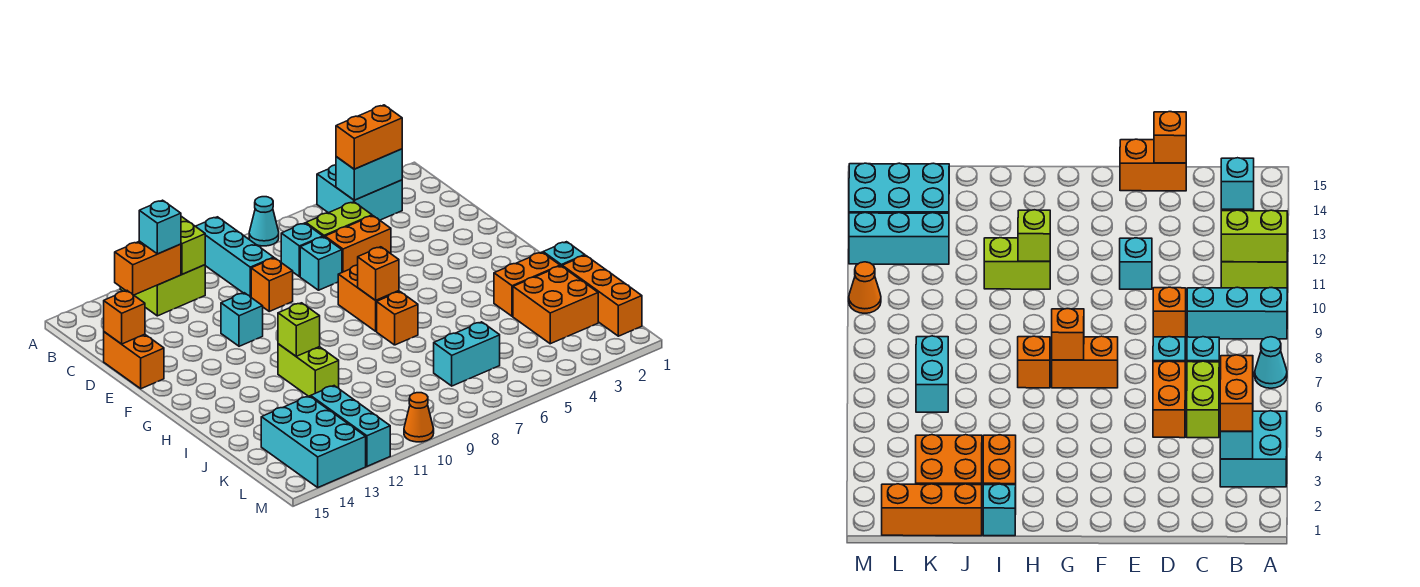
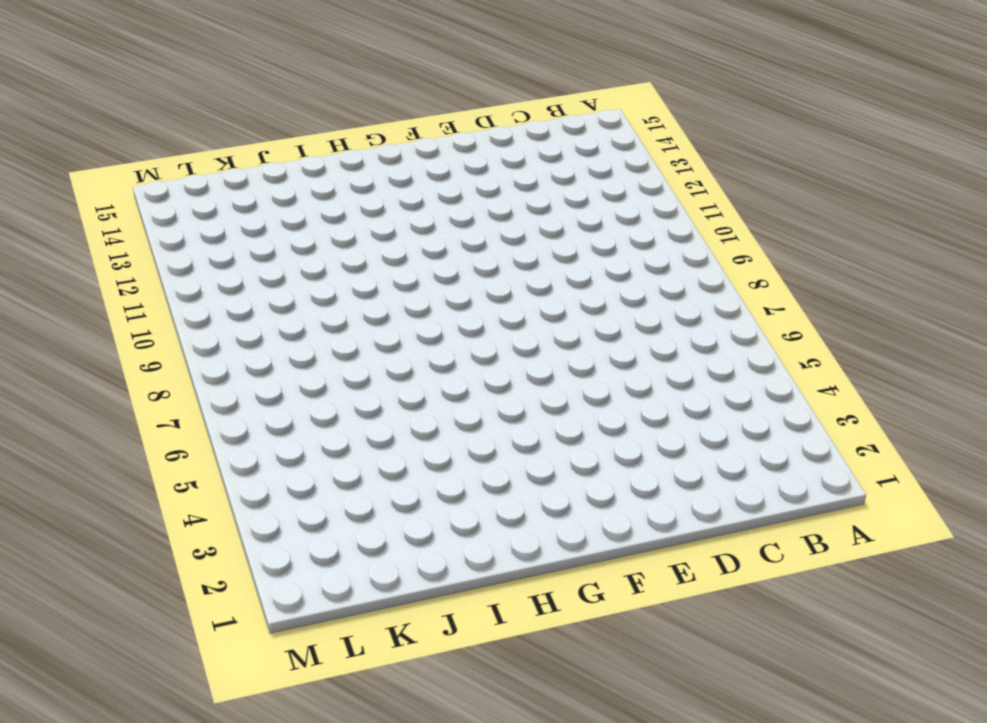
none -> cyan 2x2 brick [317,165,402,220]
none -> cyan 1x1 cone [249,197,279,246]
none -> cyan 1x3 brick [196,217,274,297]
none -> lime 2x2 brick [120,265,205,316]

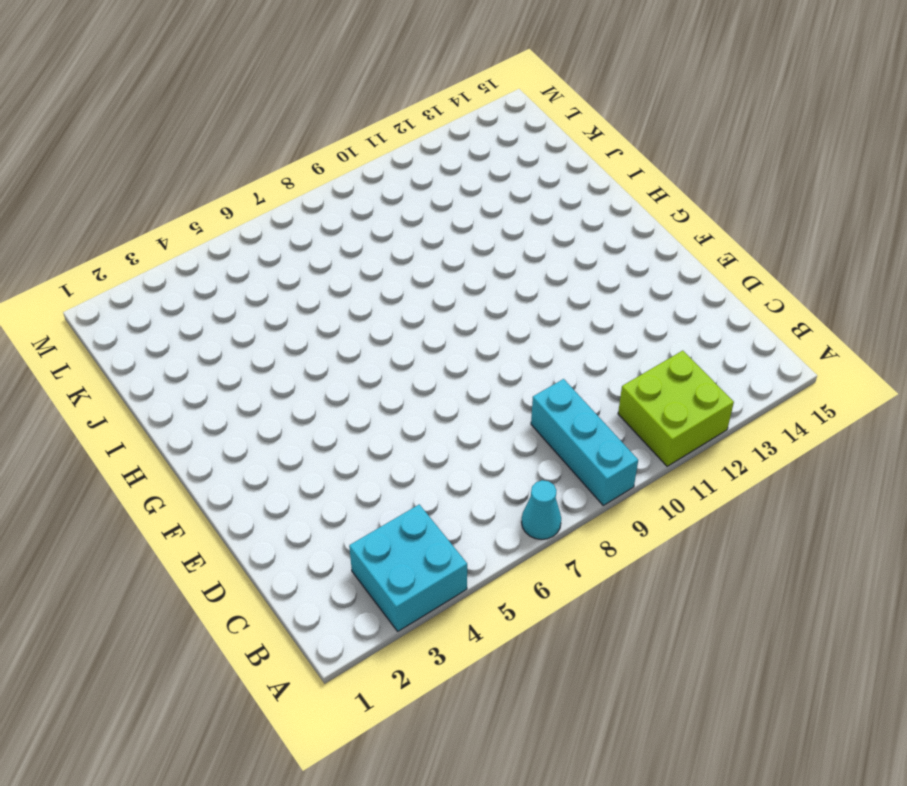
none -> lime 1x2 brick [306,202,372,237]
none -> cyan 1x1 brick [281,223,323,277]
none -> orange 1x2 brick [325,216,391,272]
none -> cyan 1x1 brick [300,237,342,290]

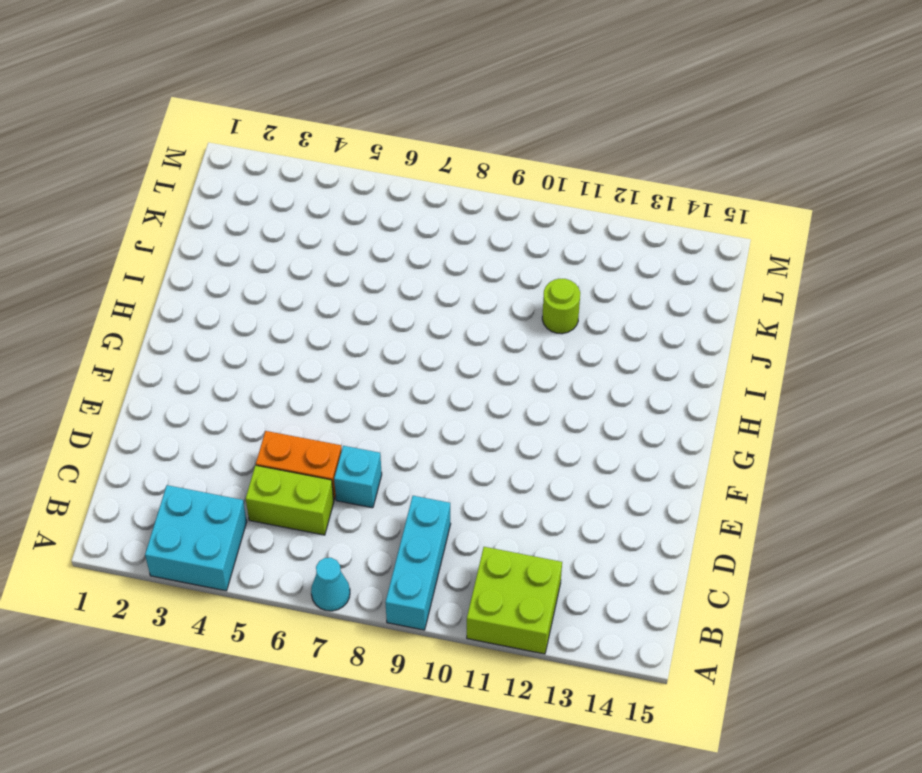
lime 1x1 round brick [542,279,580,334] -> none
none -> cyan 1x1 brick [281,223,323,277]
none -> orange 1x1 brick [251,258,293,311]
none -> orange 1x2 brick [104,332,164,389]
none -> cyan 1x1 brick [221,293,263,346]

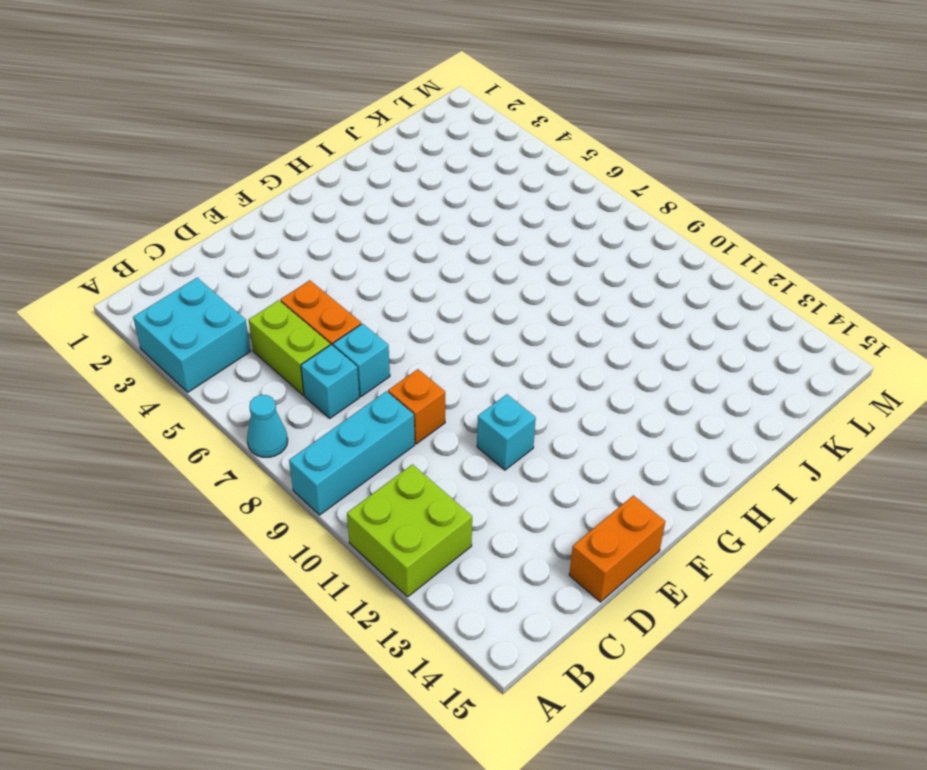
none -> orange 1x2 brick [338,265,399,331]
none -> orange 1x1 brick [377,292,418,345]
none -> lime 1x2 brick [278,344,339,397]
none -> cyan 1x1 brick [543,242,585,266]

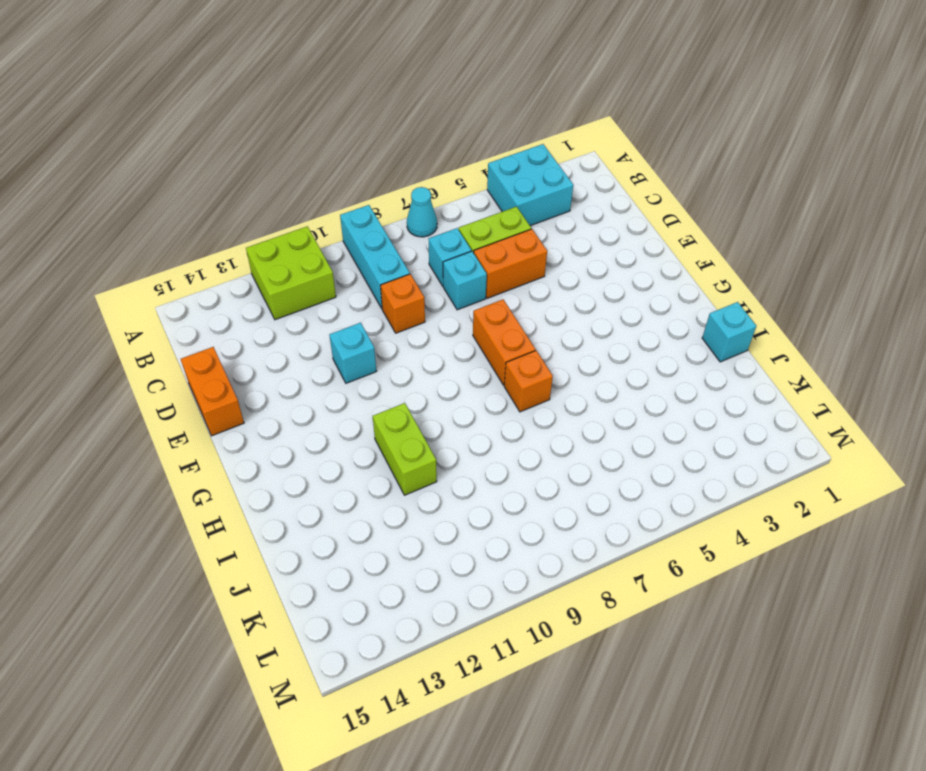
none -> orange 1x2 brick [494,252,560,316]
none -> orange 1x3 brick [562,255,642,336]
none -> orange 2x2 brick [513,266,598,344]
none -> cyan 1x2 brick [434,322,500,386]

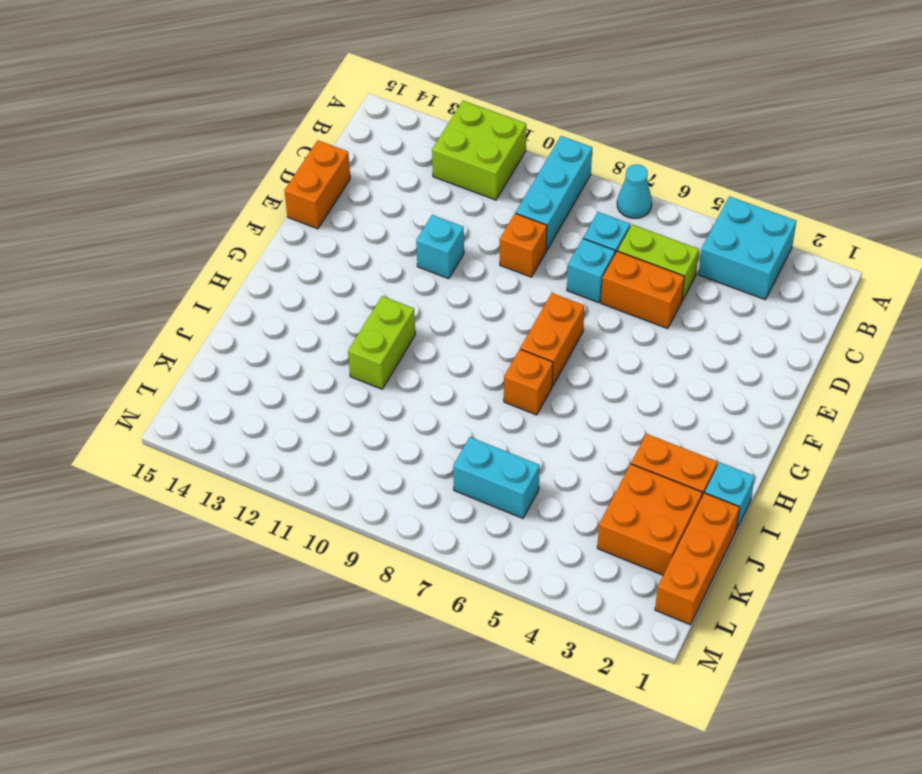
none -> cyan 1x3 brick [311,386,390,466]
none -> cyan 2x3 brick [261,396,366,487]
none -> orange 1x1 cone [404,393,434,442]
none -> lime 1x2 brick [181,216,205,274]

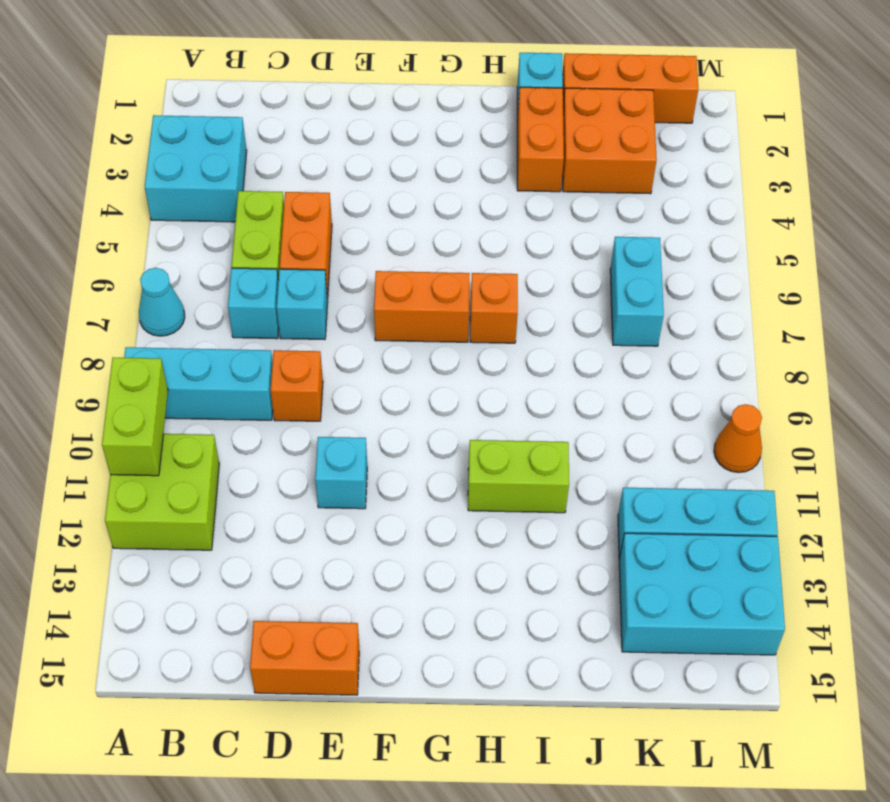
lime 1x2 brick [102,358,168,476] -> lime 1x2 brick turned to [181,216,205,274]
none -> cyan 1x2 brick [336,149,402,200]
none -> orange 1x2 brick [115,241,181,295]
none -> orange 1x1 brick [104,291,145,344]
none -> orange 1x1 brick [358,247,399,300]

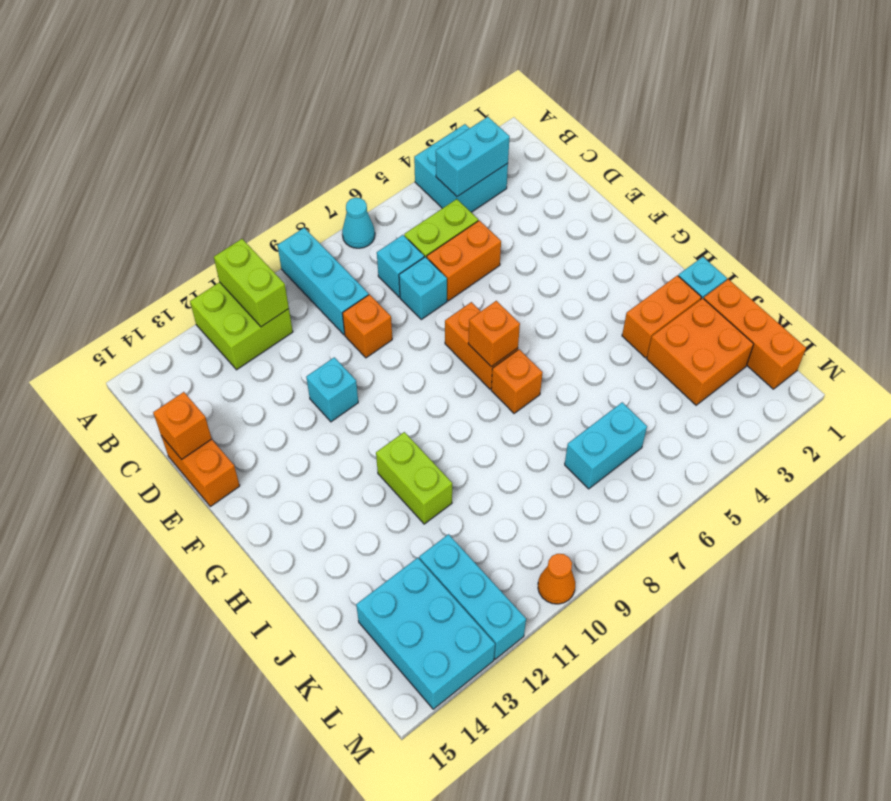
none -> orange 1x2 brick [115,241,181,295]
none -> lime 1x1 brick [278,303,320,356]
none -> orange 1x2 brick [336,105,402,169]
none -> cyan 1x1 brick [139,200,181,254]

